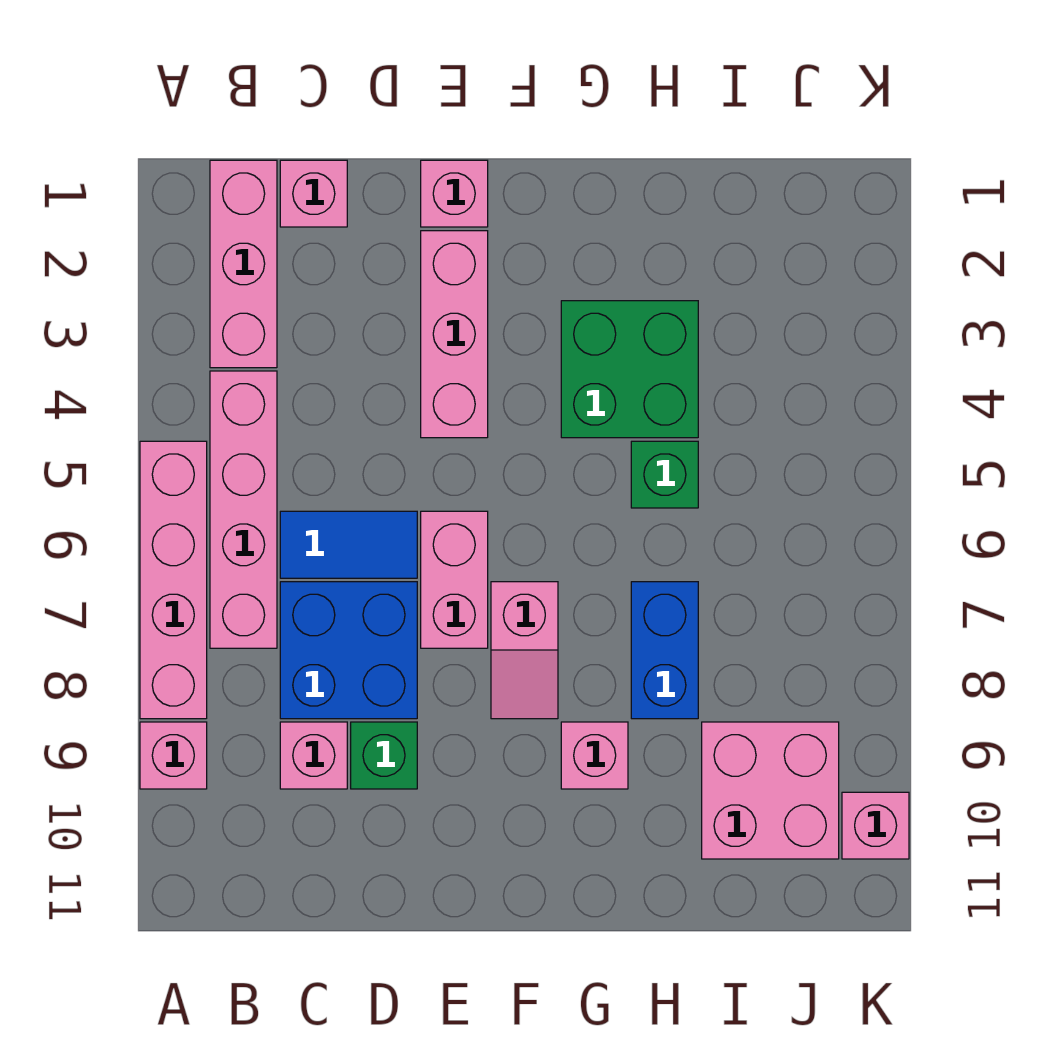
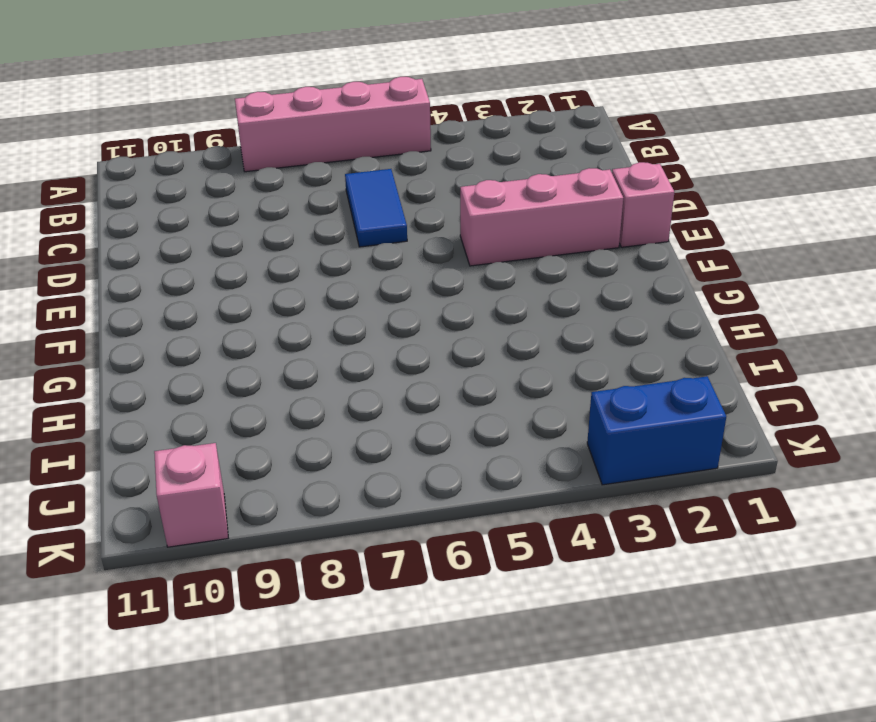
blue 1x2 brick [587,376,726,485] -> blue 1x2 brick moved to [631,582,698,719]
none -> pink 1x1 brick [140,722,207,789]
none -> pink 1x3 brick [210,160,277,368]
none -> pink 1x4 brick [210,371,277,648]

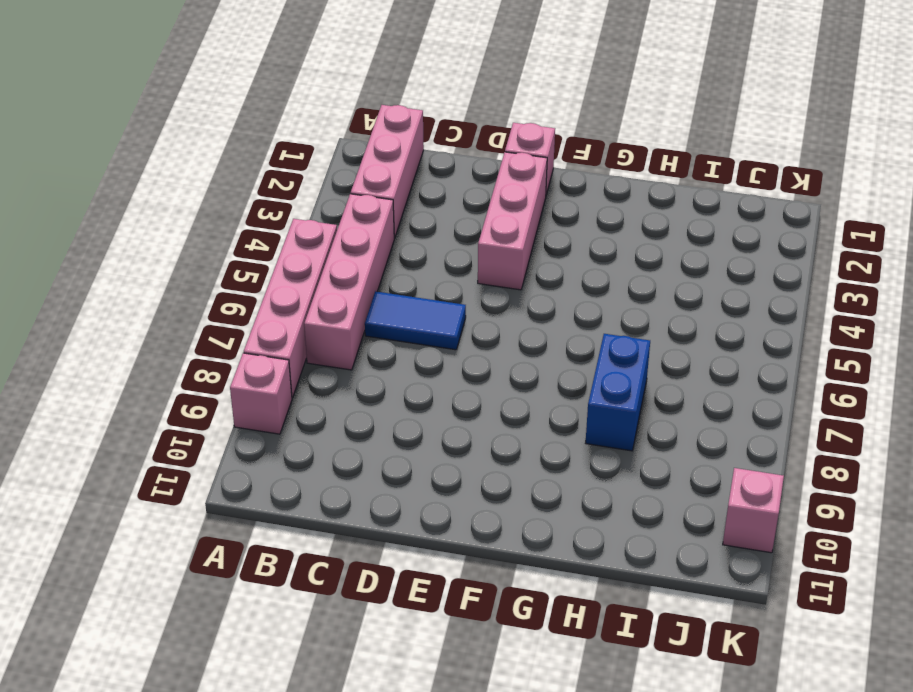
none -> pink 1x1 brick [280,160,347,227]
none -> blue 2x2 brick [280,582,417,719]
none -> pink 1x1 brick [280,722,347,789]

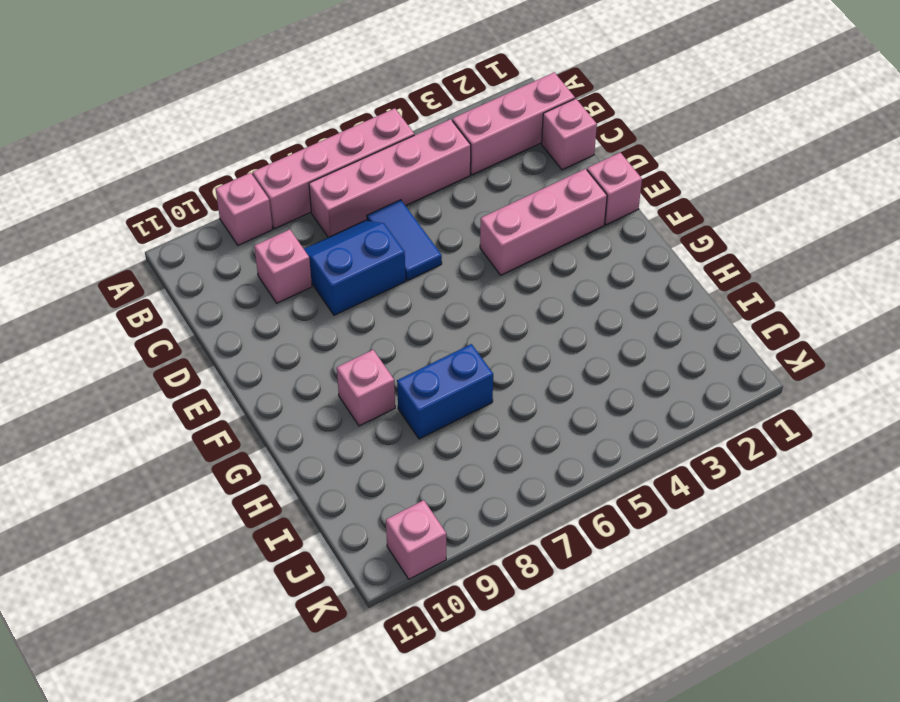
blue 2x2 slope [304,220,406,315] -> blue 2x2 brick [280,582,417,719]
none -> green 1x1 brick [351,722,417,789]
none -> pink 1x2 brick [421,511,488,648]
none -> pink 1x2 slope [491,582,558,719]

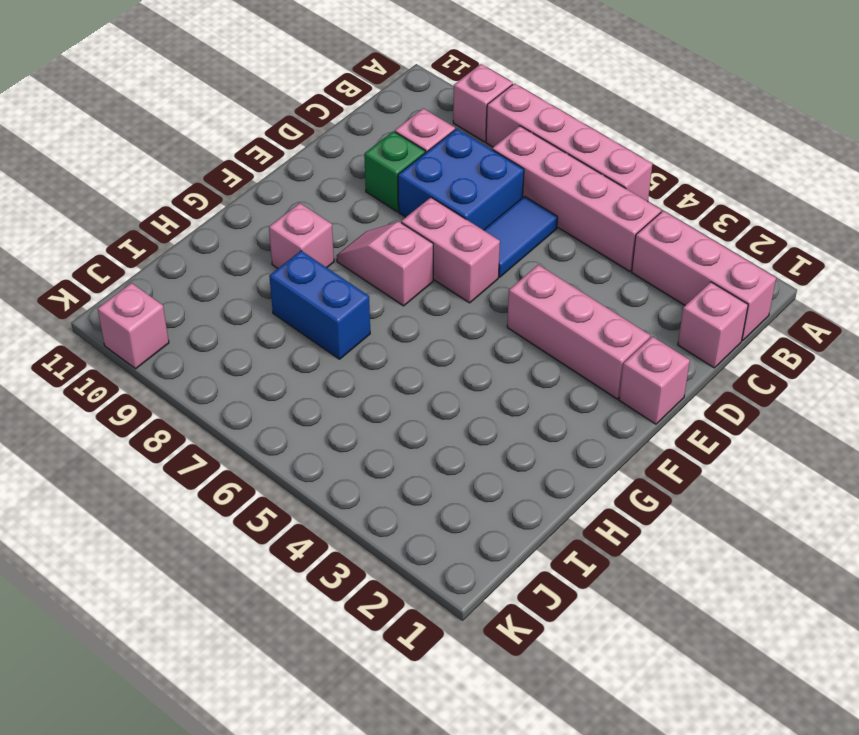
none -> green 2x2 brick [561,301,698,438]
none -> green 1x1 brick [631,441,698,508]
none -> pink 2x2 brick [702,722,839,859]

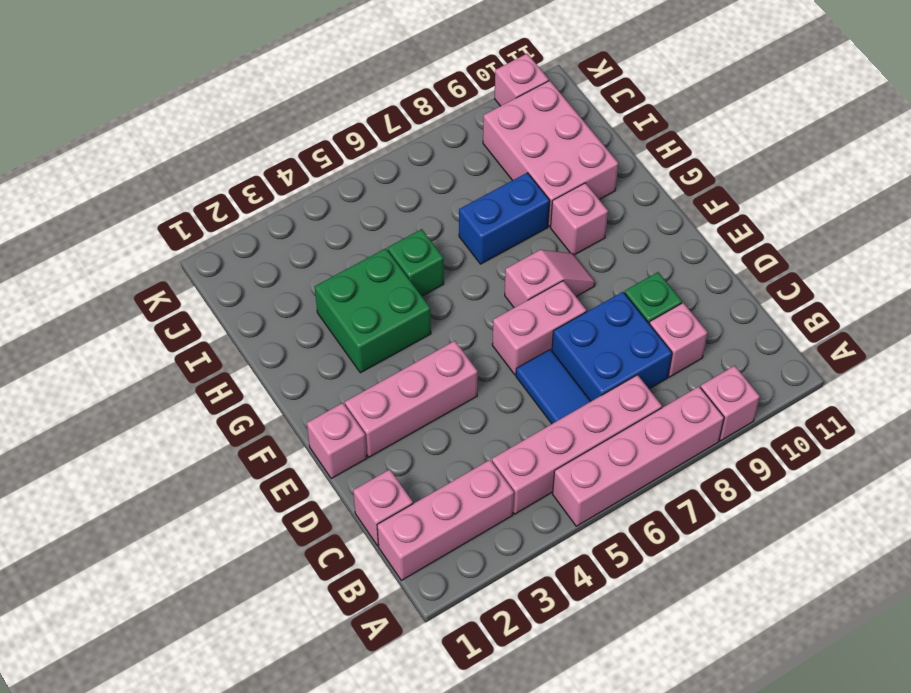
pink 2x3 brick [483,81,618,227] -> pink 2x2 brick [702,722,839,859]

